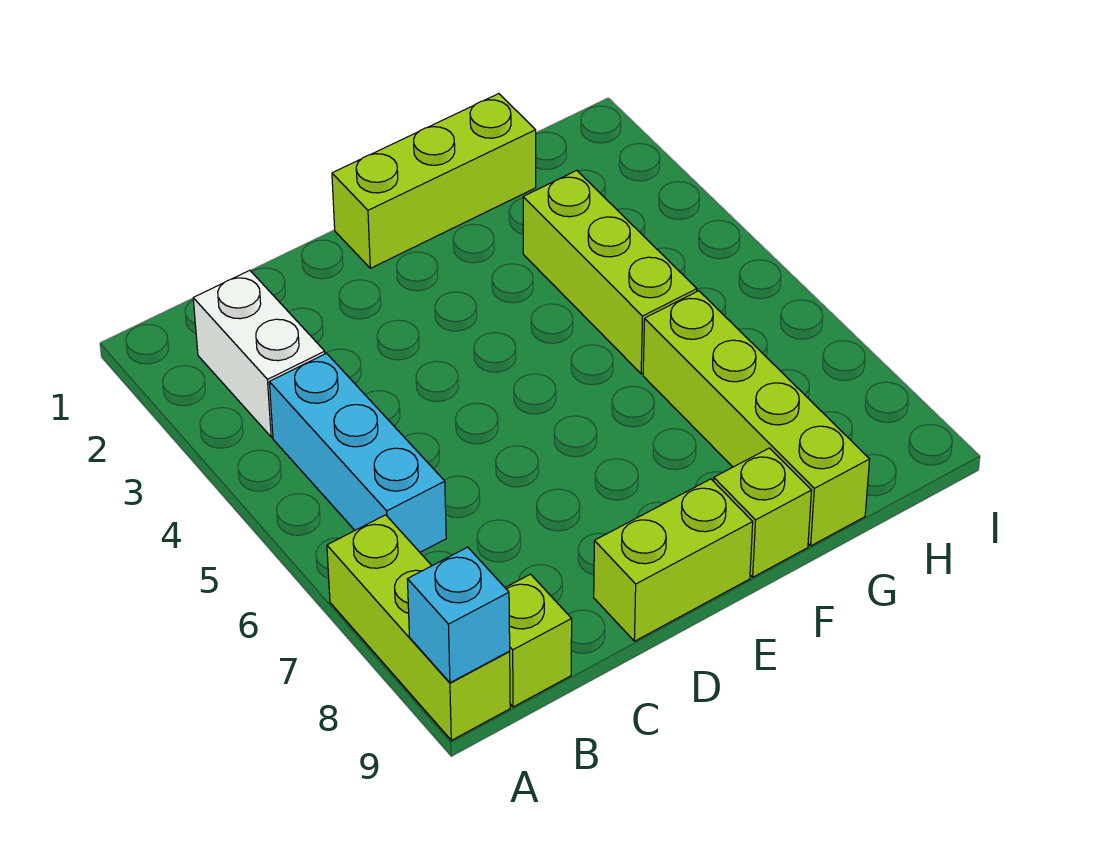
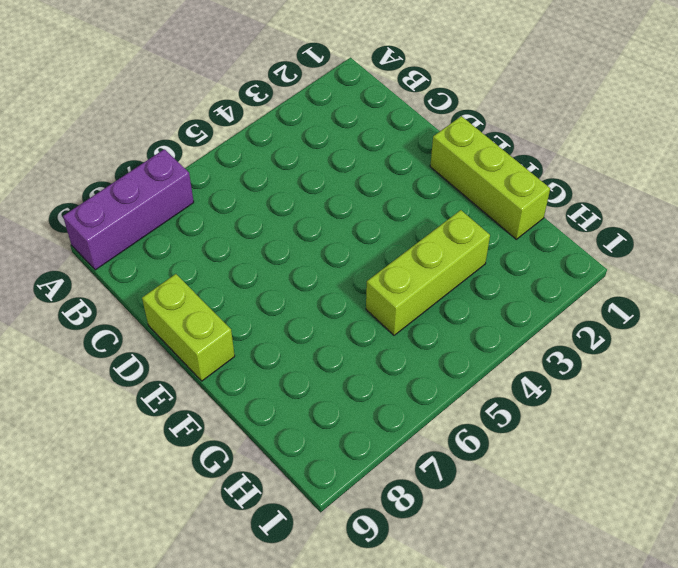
purple 1x3 brick [63,149,194,270] -> lime 1x3 brick [327,515,510,740]
none -> white 1x2 brick [193,270,325,437]
none -> cyan 1x3 brick [269,353,446,552]

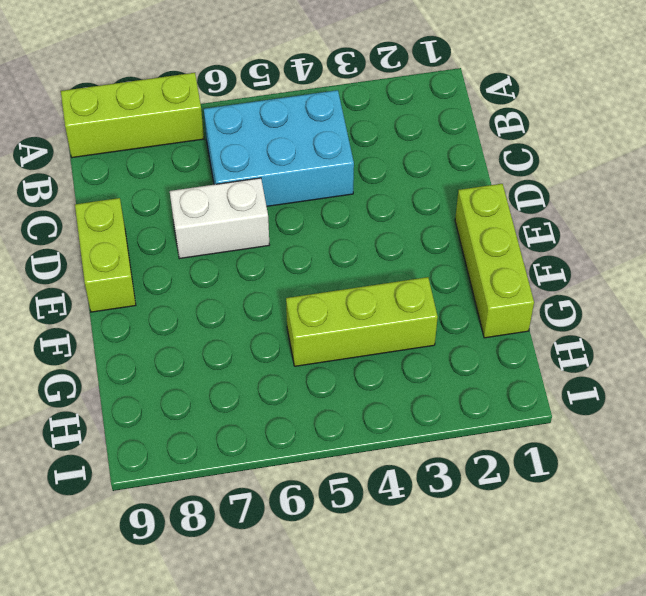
cyan 2x3 brick [204,90,354,206] -> cyan 1x3 brick [269,353,446,552]
white 1x2 brick [170,178,269,259] -> white 1x2 brick moved to [193,270,325,437]
none -> lime 1x1 brick [505,574,572,707]
none -> lime 1x1 brick [714,448,812,577]

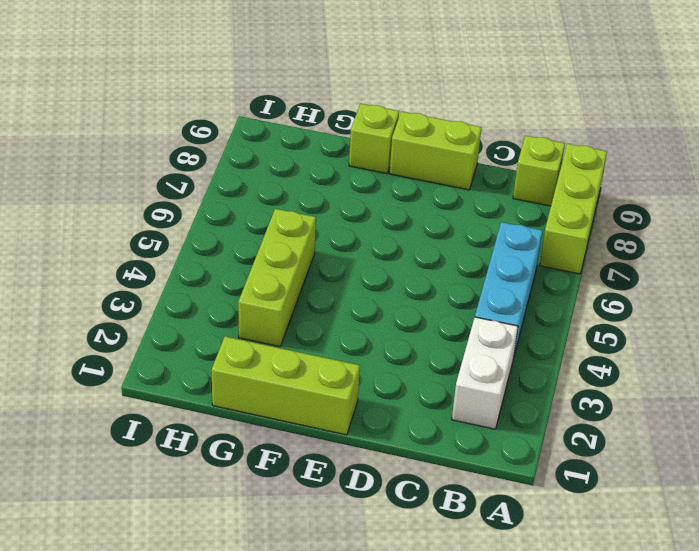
none -> lime 1x4 brick [643,291,870,546]
none -> cyan 1x1 brick [407,547,510,683]

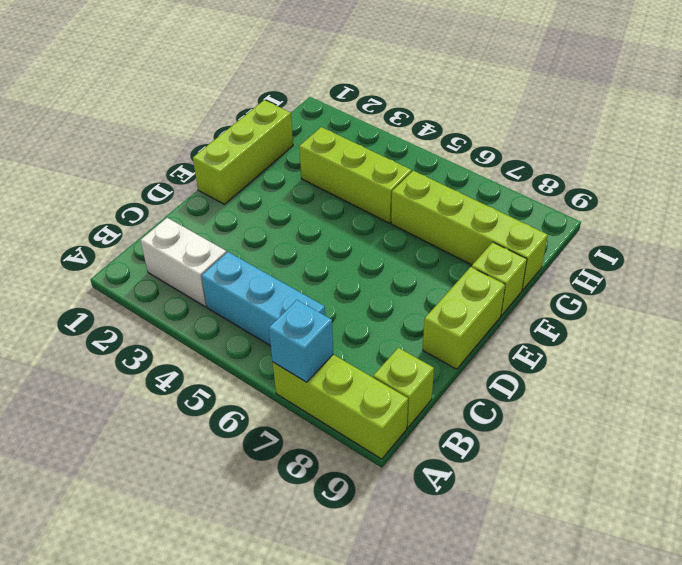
cyan 1x1 brick [269,300,333,382] -> cyan 1x1 brick moved to [407,547,510,683]

